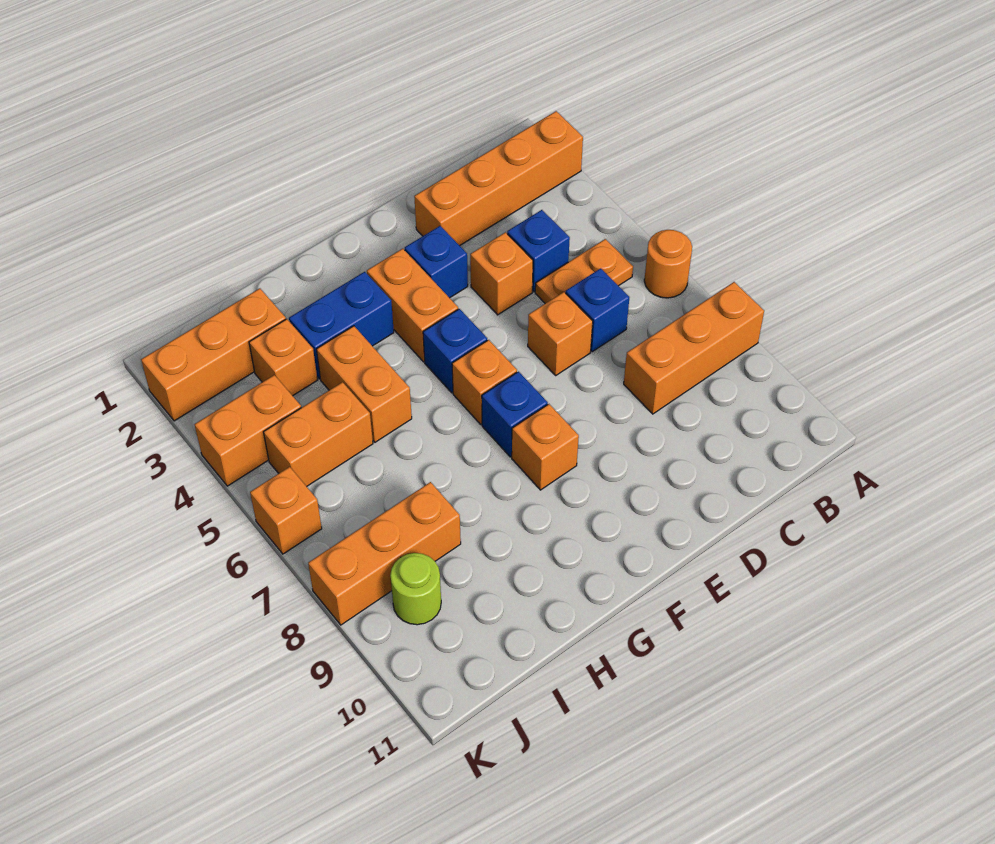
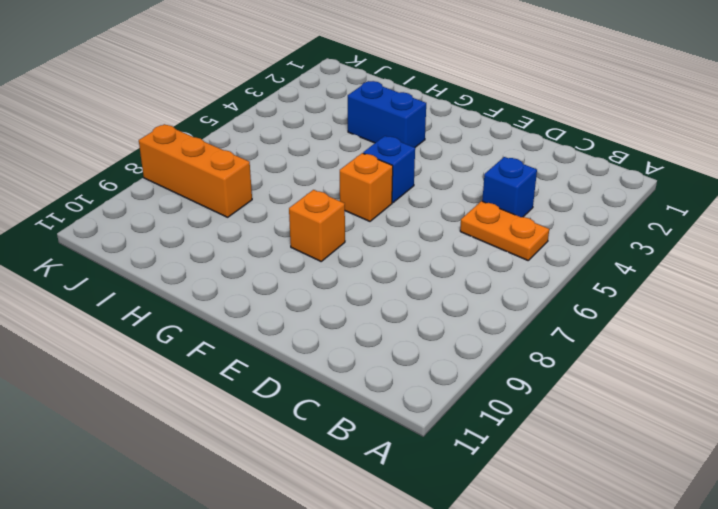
none -> orange 1x4 brick [414,111,583,246]
none -> orange 1x1 round brick [644,230,692,298]
none -> orange 1x3 brick [624,282,764,414]

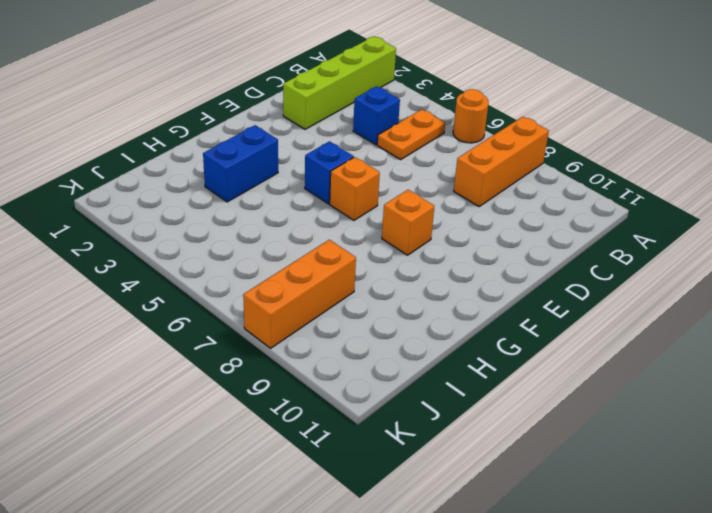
lime 1x4 brick [283,36,396,129] -> orange 1x4 brick [414,111,583,246]
none -> blue 1x1 brick [566,268,629,352]
none -> orange 1x1 brick [470,232,533,315]
none -> orange 1x1 brick [528,292,593,375]

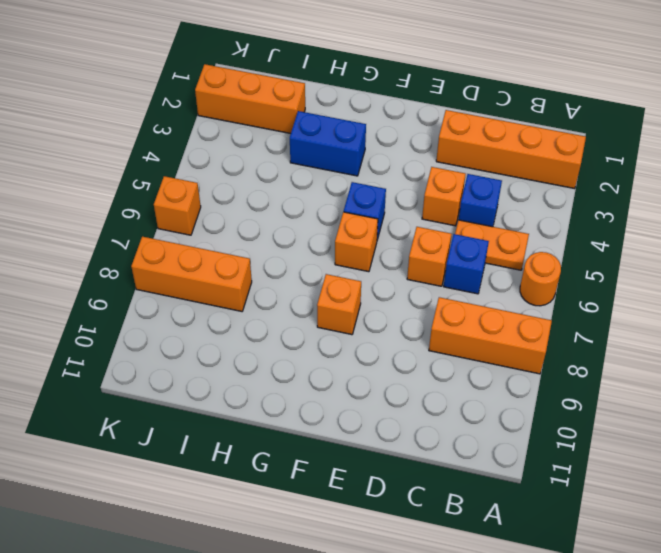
none -> blue 1x1 brick [405,226,468,298]
none -> orange 1x2 brick [367,249,458,362]
none -> blue 1x1 brick [482,372,548,457]

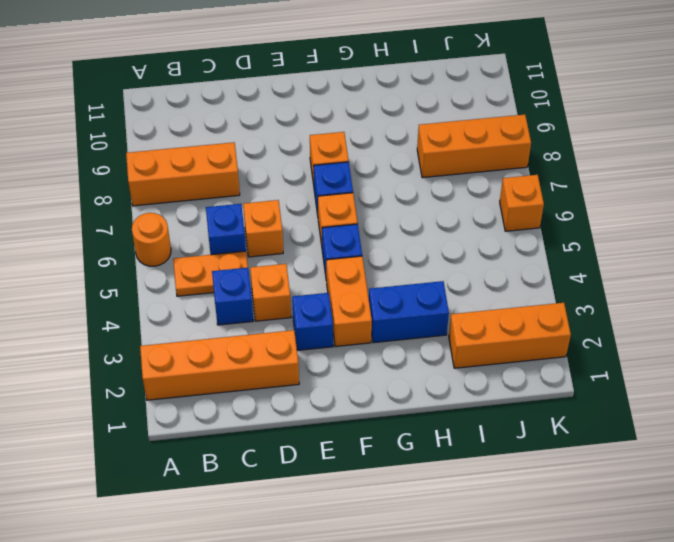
none -> orange 1x2 brick [316,326,412,442]
none -> orange 1x1 brick [249,319,317,396]
none -> orange 1x2 brick [264,382,373,487]

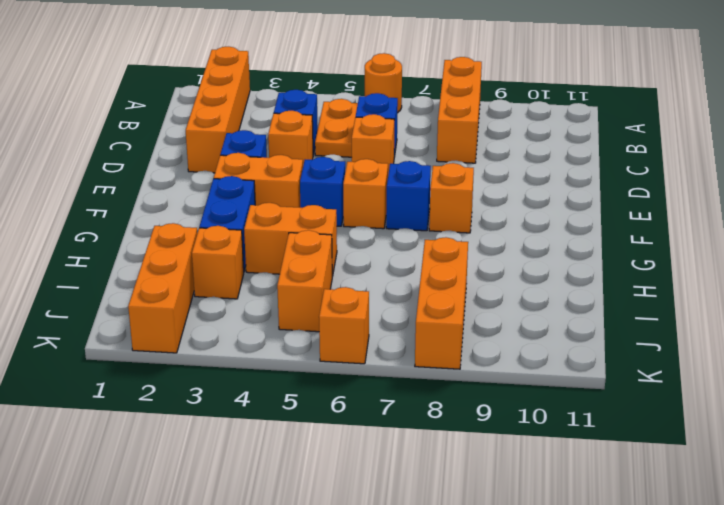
none -> orange 1x2 brick [194,375,301,486]
none -> lime 1x1 round brick [390,553,441,625]

